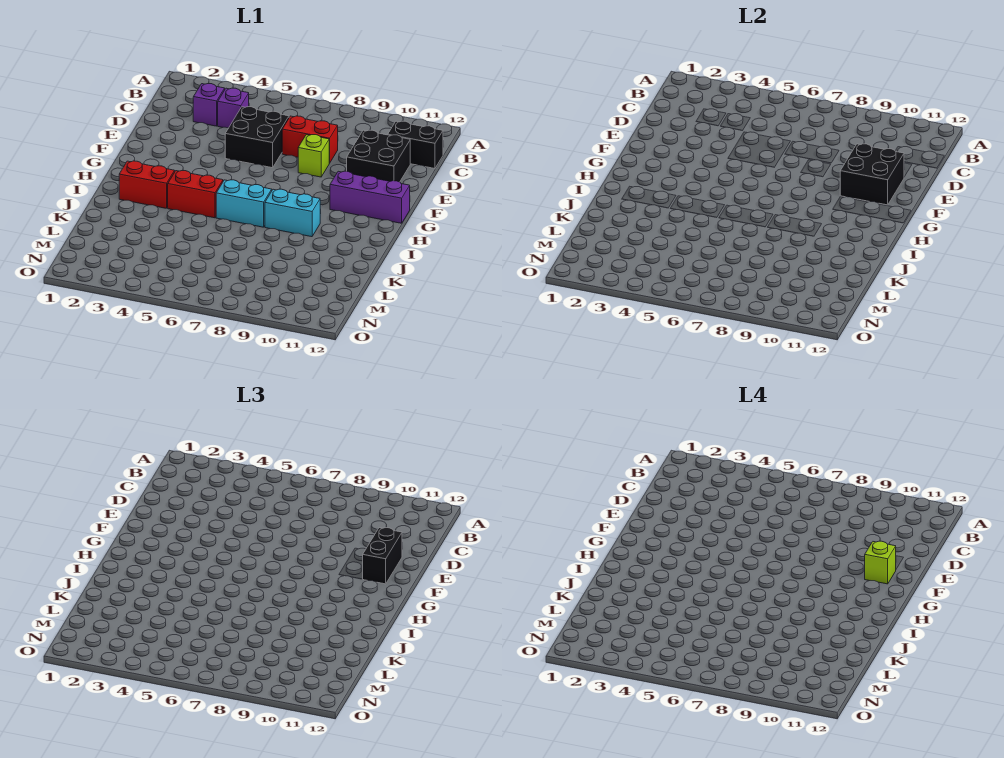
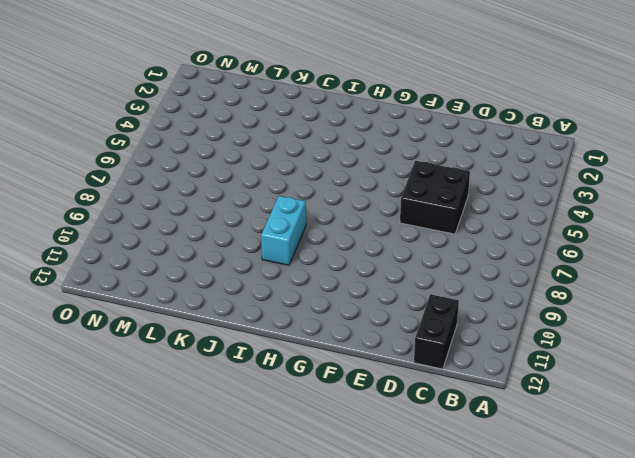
none -> purple 1x1 brick [193,84,225,126]
none -> purple 1x1 brick [218,88,249,128]
none -> red 1x2 brick [282,116,338,163]

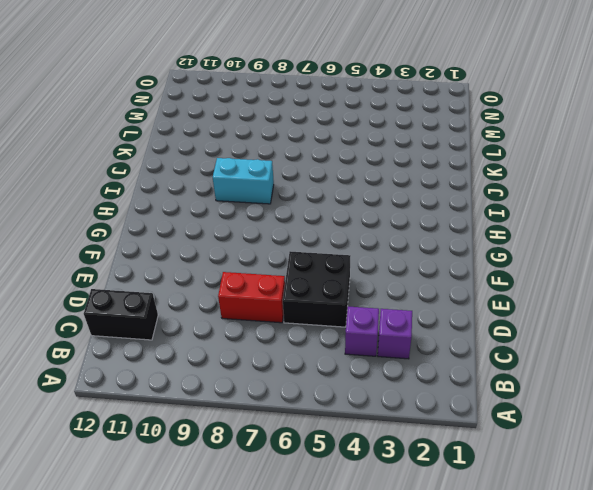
none -> black 2x2 brick [347,130,410,182]
none -> lime 1x1 brick [298,135,329,177]
none -> purple 1x3 brick [330,171,410,223]

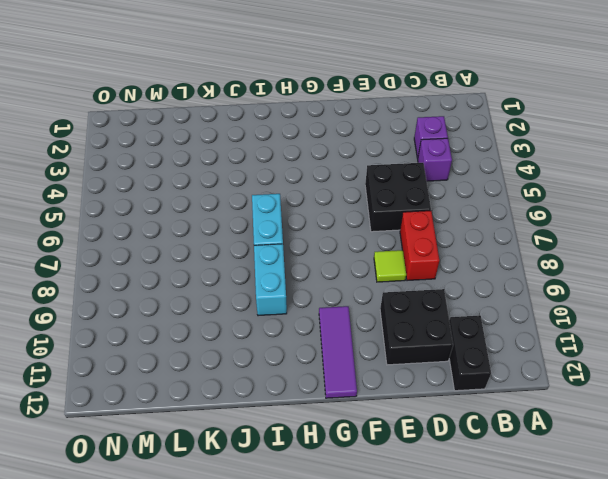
lime 1x1 tile [374,250,406,282] -> lime 1x1 brick [298,135,329,177]
purple 1x3 tile [319,306,357,398] -> purple 1x3 brick [330,171,410,223]
none -> red 1x2 brick [119,161,175,208]
none -> red 1x2 brick [168,171,223,218]
none -> black 2x2 brick [840,144,904,205]

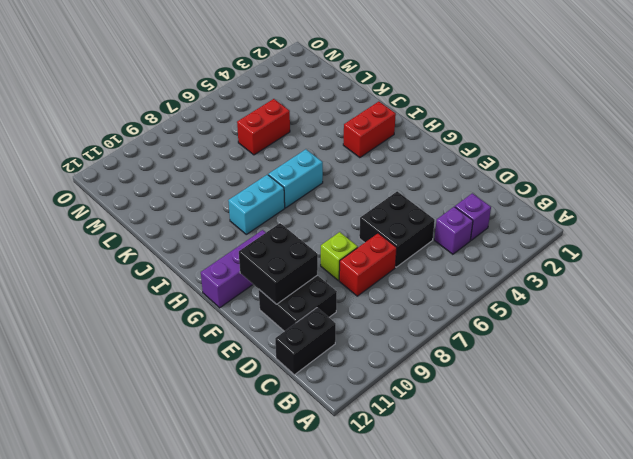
red 1x2 brick [237,99,290,155] -> red 1x2 brick moved to [168,171,223,218]
none -> black 1x2 brick [363,528,402,584]
none -> lime 1x1 brick [865,541,896,584]

